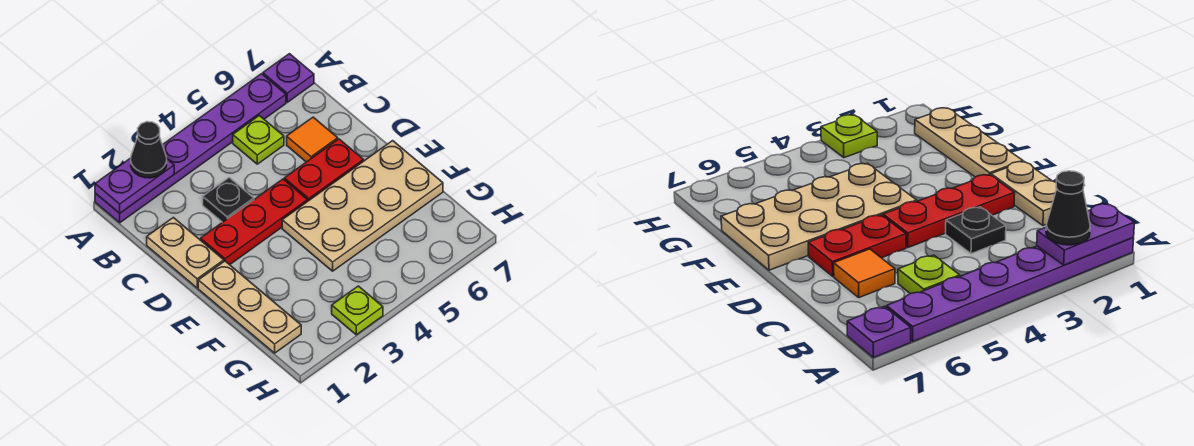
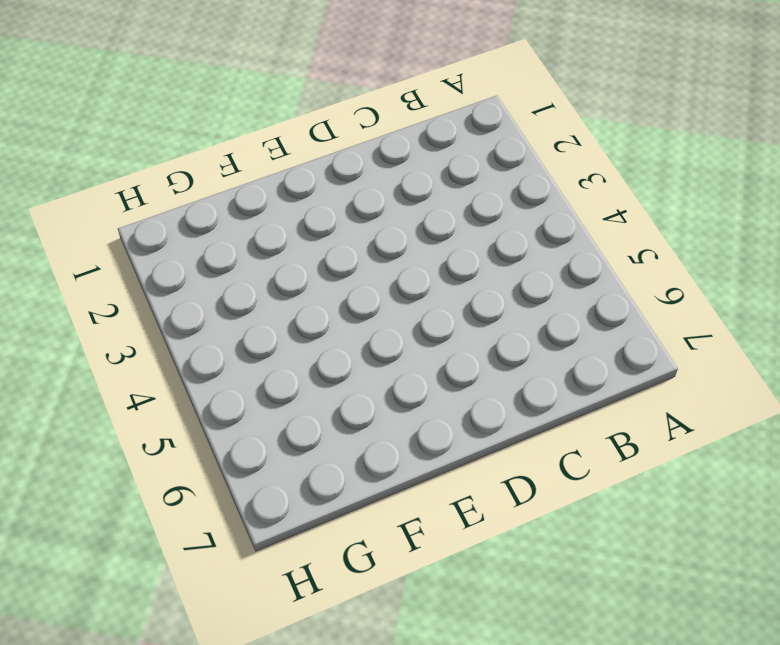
none -> purple 1x6 plate [95,74,286,223]
none -> purple 1x1 plate [263,54,314,102]
none -> lime 1x1 plate [233,116,284,164]

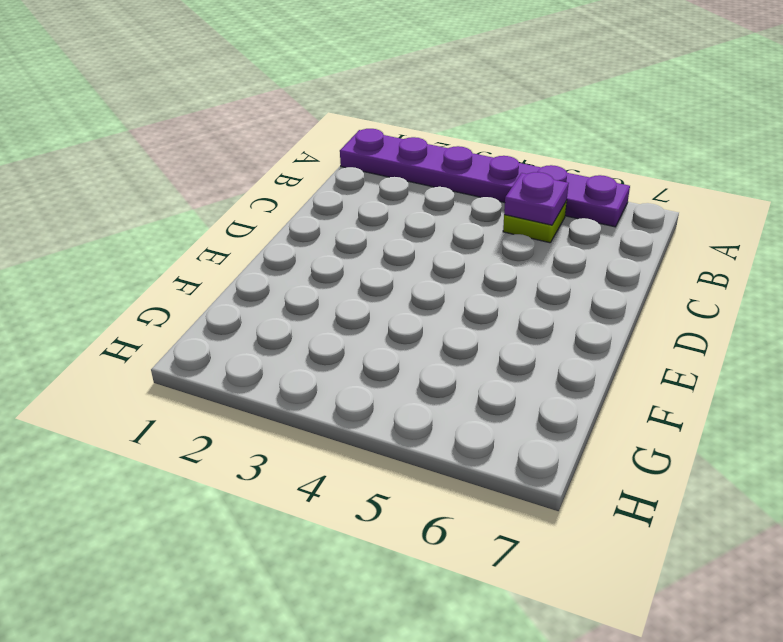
purple 1x1 plate [504,172,569,225] -> purple 1x1 plate moved to [263,54,314,102]
none -> tan 1x2 plate [147,218,224,288]
none -> black 1x1 plate [203,177,254,222]
none -> orange 1x1 tile [287,117,338,162]

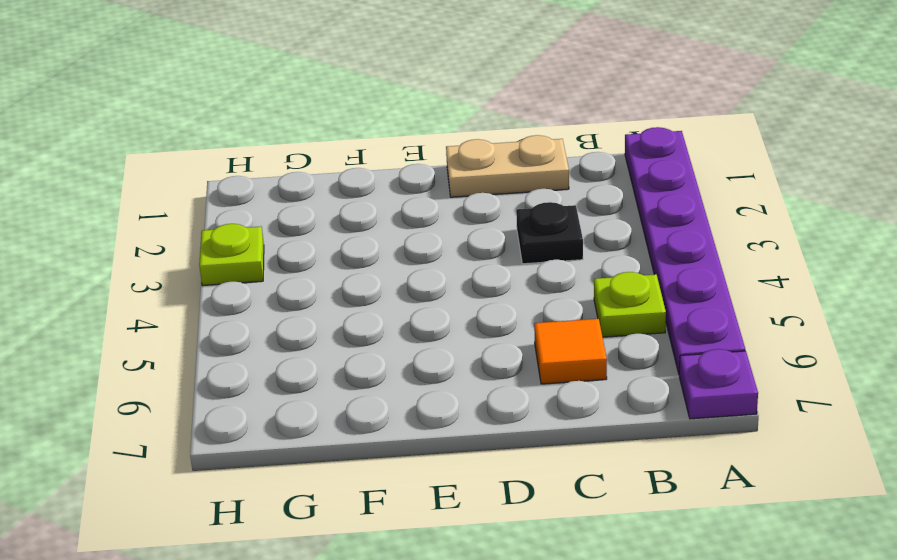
none -> red 1x3 plate [201,179,308,265]
none -> red 1x2 plate [284,139,364,201]
none -> tan 1x3 plate [198,261,301,353]

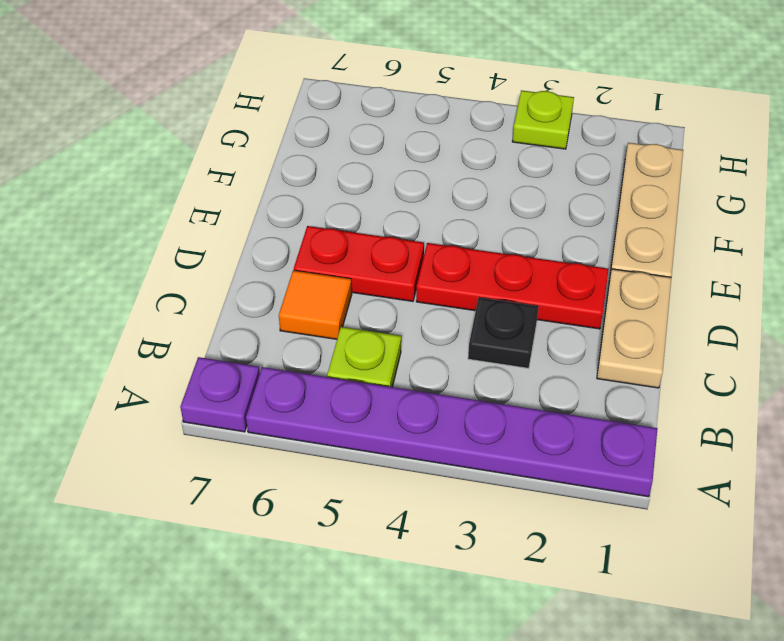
none -> tan 2x4 plate [282,141,443,271]
none -> purple 1x2 plate [95,158,174,213]
none -> black 1x1 cone [131,122,167,178]

